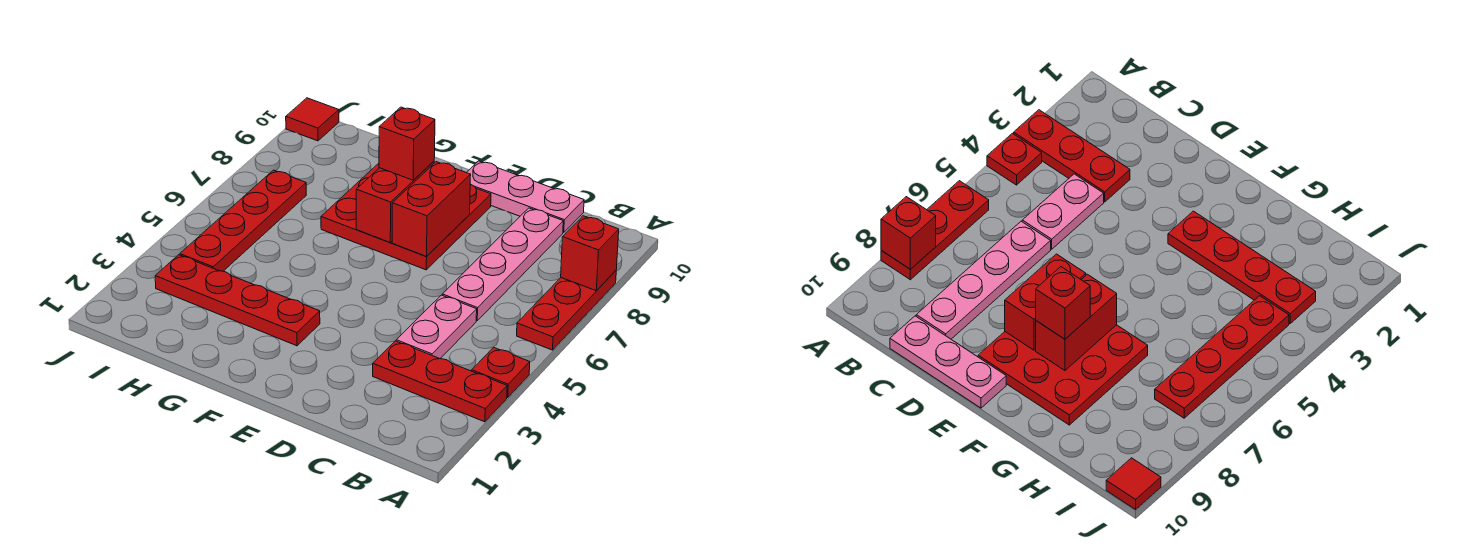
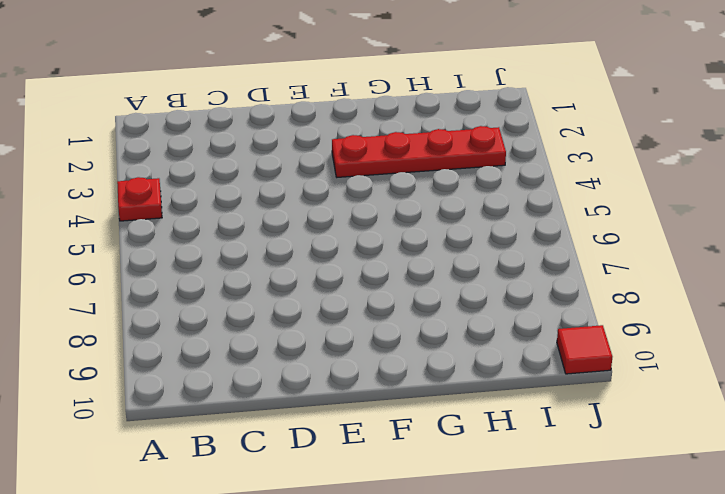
none -> red 1x3 plate [373,341,507,422]
none -> red 1x3 plate [517,271,616,350]
none -> pink 1x2 plate [396,295,477,359]

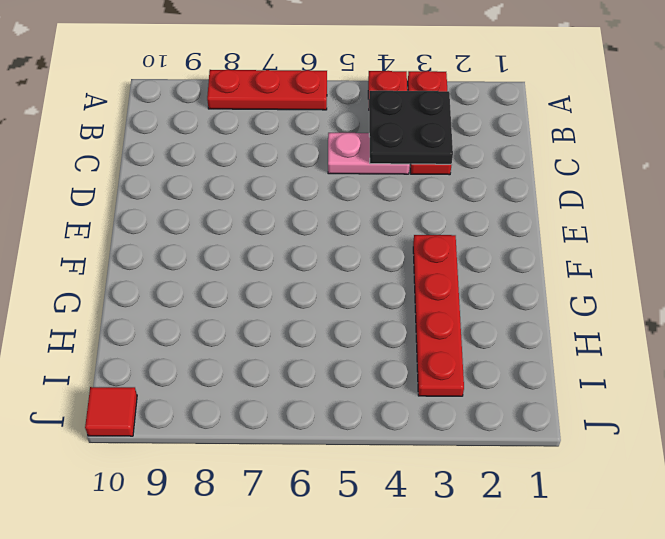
black 2x2 plate [369,91,453,164] -> none
none -> pink 1x4 plate [442,208,563,321]
none -> pink 1x3 plate [466,161,584,233]
none -> red 3x3 plate [321,163,491,270]

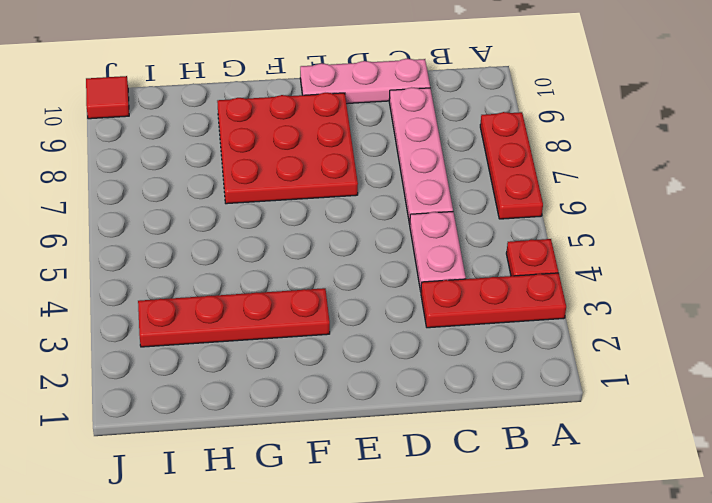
none -> red 1x4 plate [180,170,306,271]
none -> red 1x1 brick [561,216,619,291]
none -> red 1x2 brick [392,162,471,257]

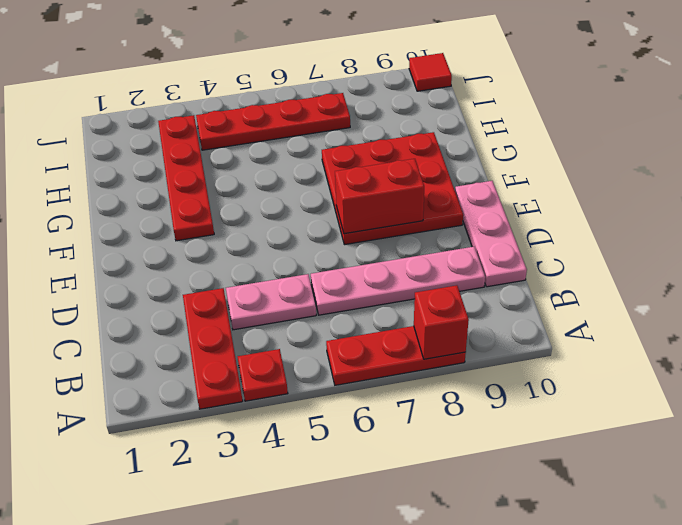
none -> red 1x2 brick [356,161,434,242]
none -> red 1x1 brick [379,107,435,180]

